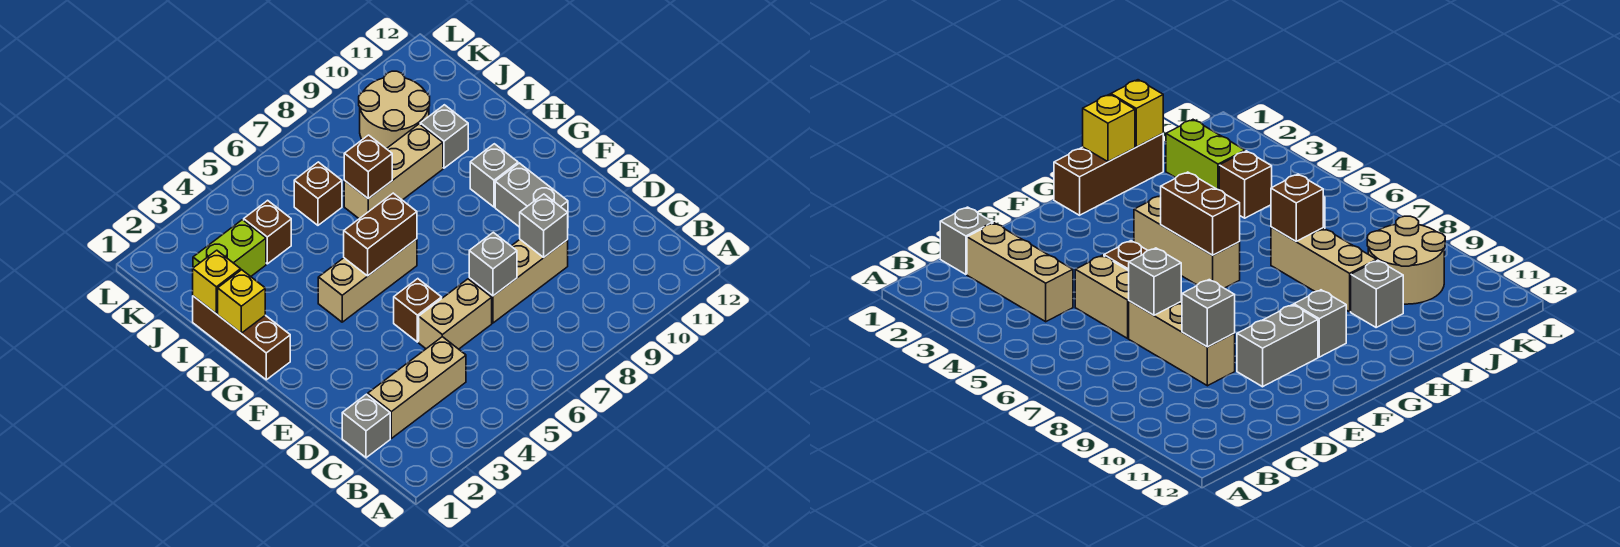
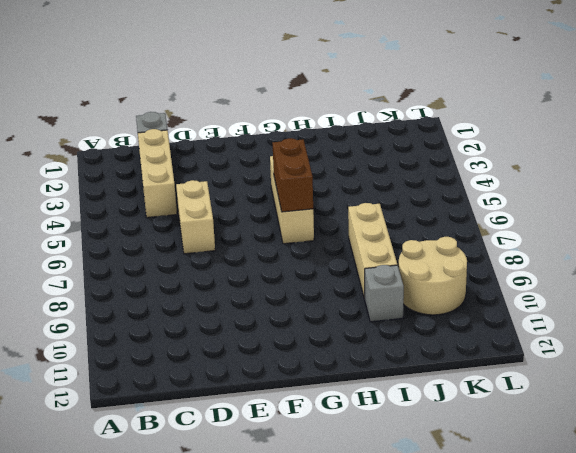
none -> tan 1x3 brick [469,240,568,323]
none -> brown 1x1 brick [394,279,442,342]
none -> grey 1x2 brick [495,163,568,227]

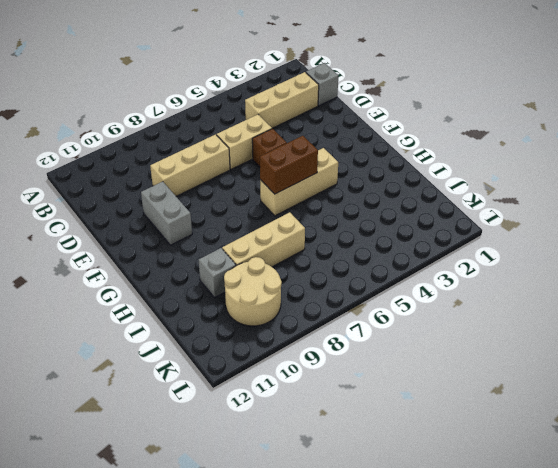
none -> brown 1x3 brick [193,296,290,380]
none -> grey 1x1 brick [470,144,518,207]
none -> lime 1x2 brick [193,220,266,276]

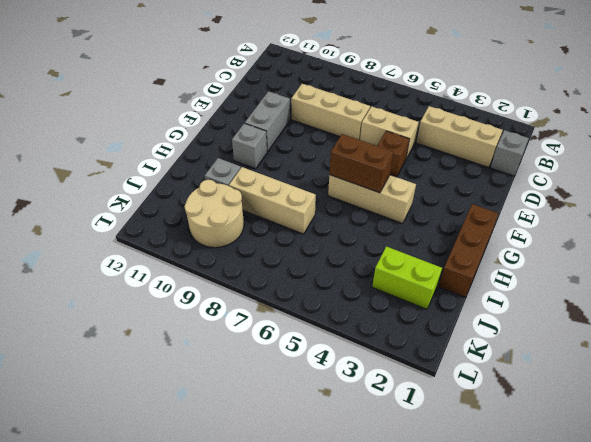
none -> brown 1x1 brick [244,200,291,264]
none -> brown 1x1 brick [294,162,342,225]
none -> grey 1x1 brick [469,232,517,296]

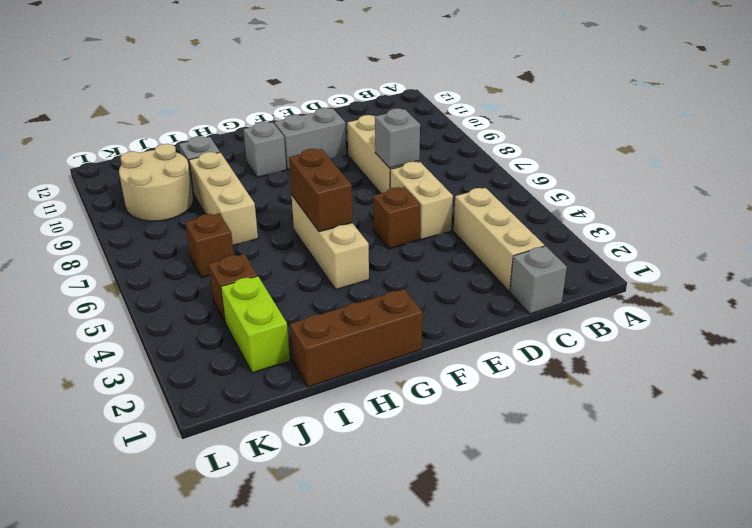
none -> grey 1x1 brick [520,194,568,257]
none -> yellow 1x1 brick [218,270,265,333]
none -> yellow 1x1 brick [193,250,241,314]

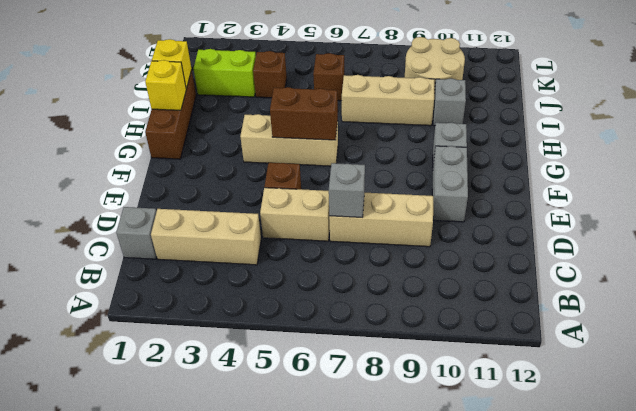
none -> grey 1x1 brick [520,194,568,257]
none -> brown 1x1 brick [344,135,392,199]

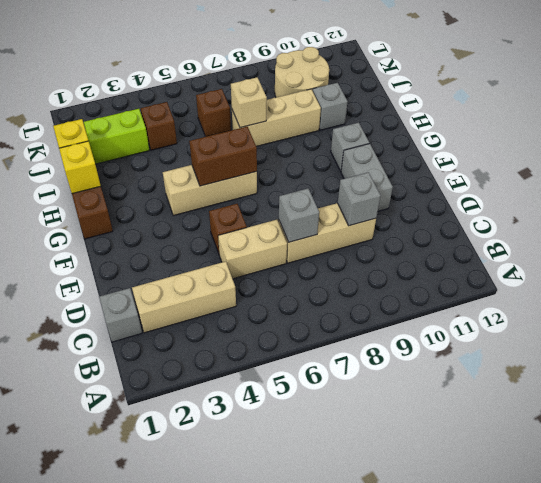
tan 1x1 brick [231,77,267,128] -> brown 1x1 brick [344,135,392,199]

